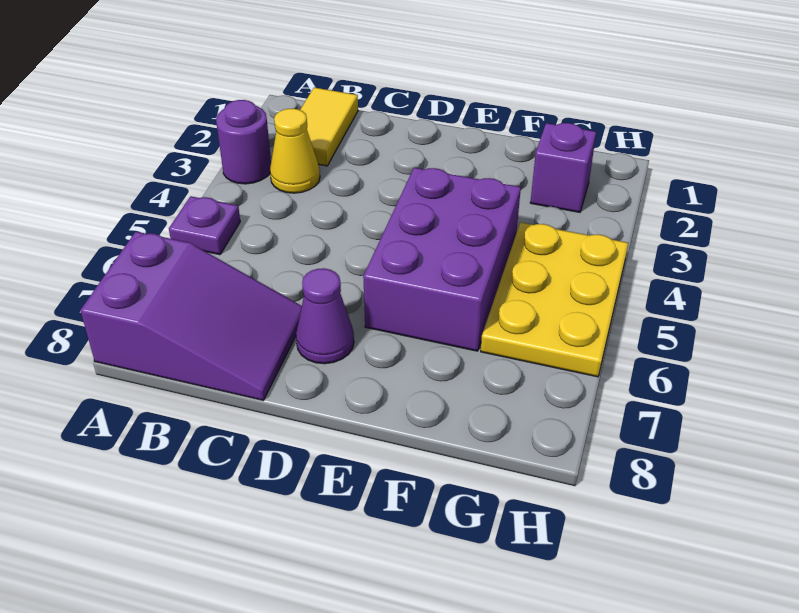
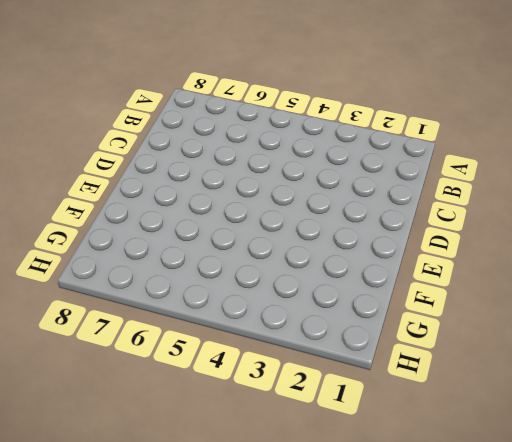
none -> purple 1x1 round brick [216,100,271,184]
none -> purple 1x1 plate [169,196,240,255]

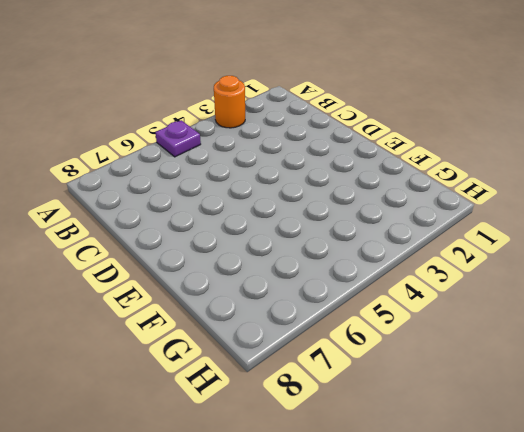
orange 1x1 round brick [214,76,245,128] -> purple 1x1 round brick [216,100,271,184]
none -> purple 2x3 slope [80,232,302,400]
none -> yellow 1x2 tile [300,88,358,166]

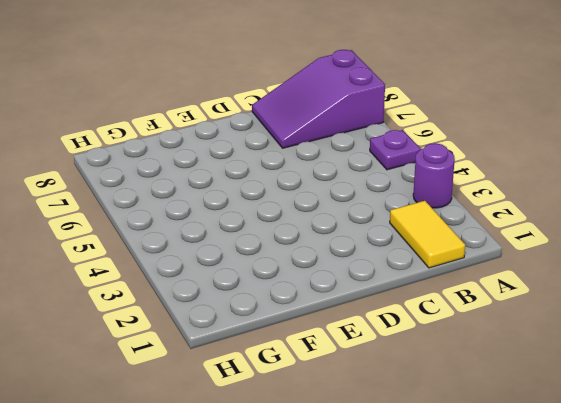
none -> yellow 1x1 cone [270,109,320,193]
none -> purple 1x1 cone [296,268,354,364]

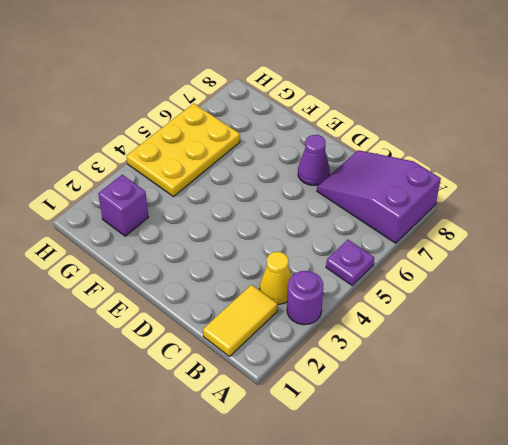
none -> purple 2x3 brick [363,168,521,351]

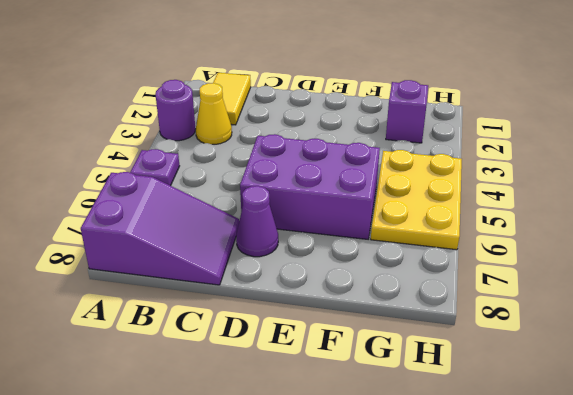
purple 2x3 brick [240,134,380,239] -> purple 2x3 brick turned to [363,168,521,351]

